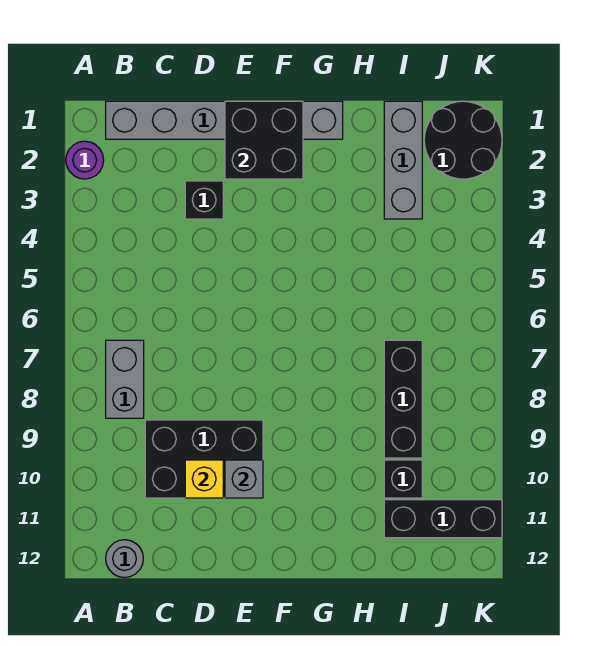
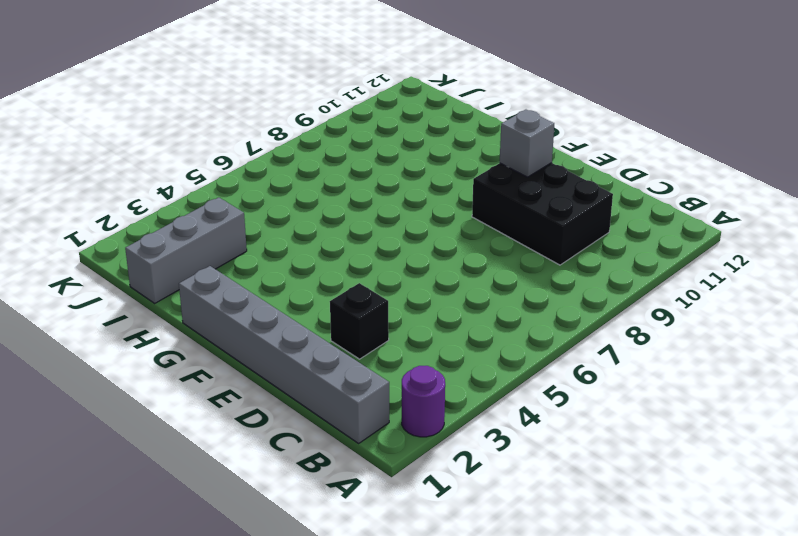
none -> grey 1x2 brick [106,340,144,418]
none -> grey 1x1 round brick [106,540,143,578]
none -> black 1x3 brick [384,340,422,458]

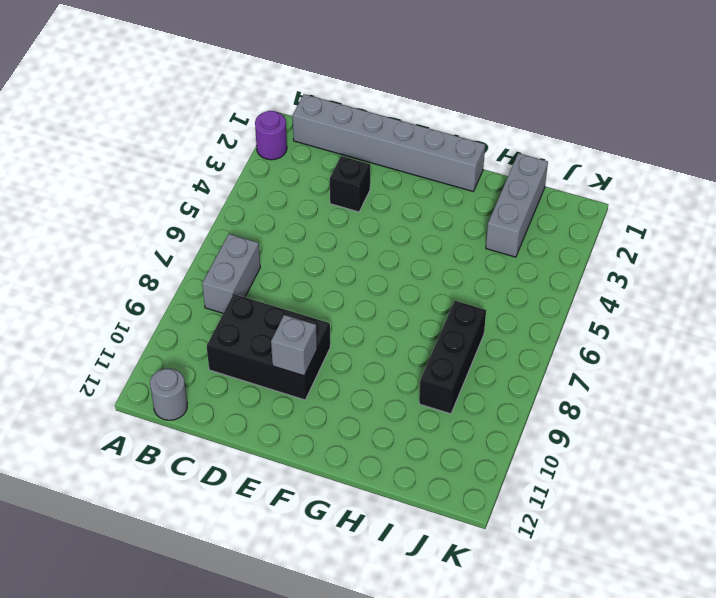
none -> black 1x1 brick [384,460,422,498]
none -> black 1x3 brick [384,500,502,538]
none -> black 2x2 round brick [424,101,502,179]

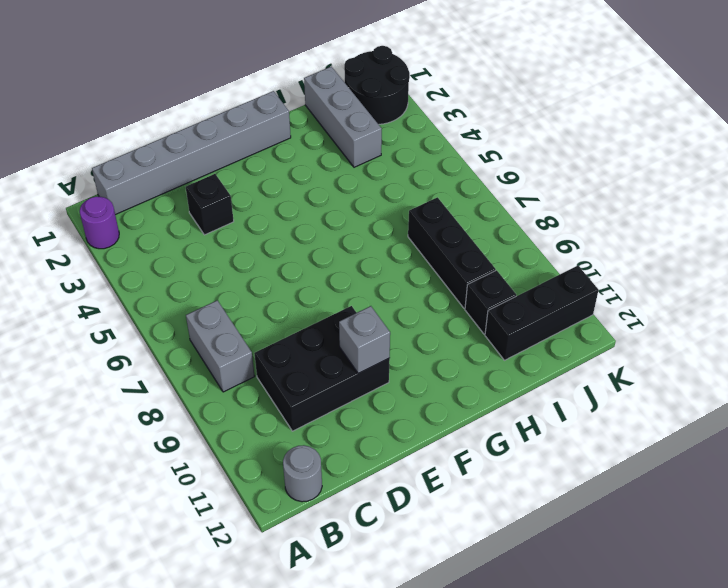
none -> yellow 1x1 brick [185,460,223,498]
none -> black 2x2 brick [225,101,303,179]

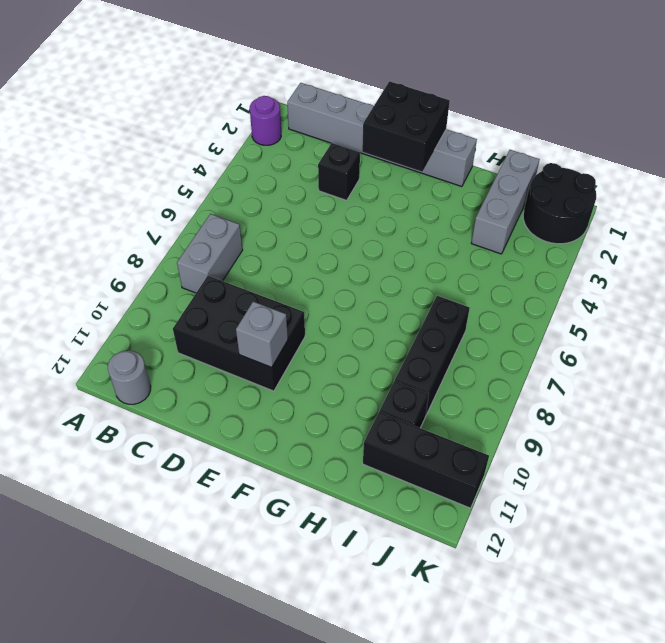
none -> yellow 1x1 brick [185,460,223,498]

